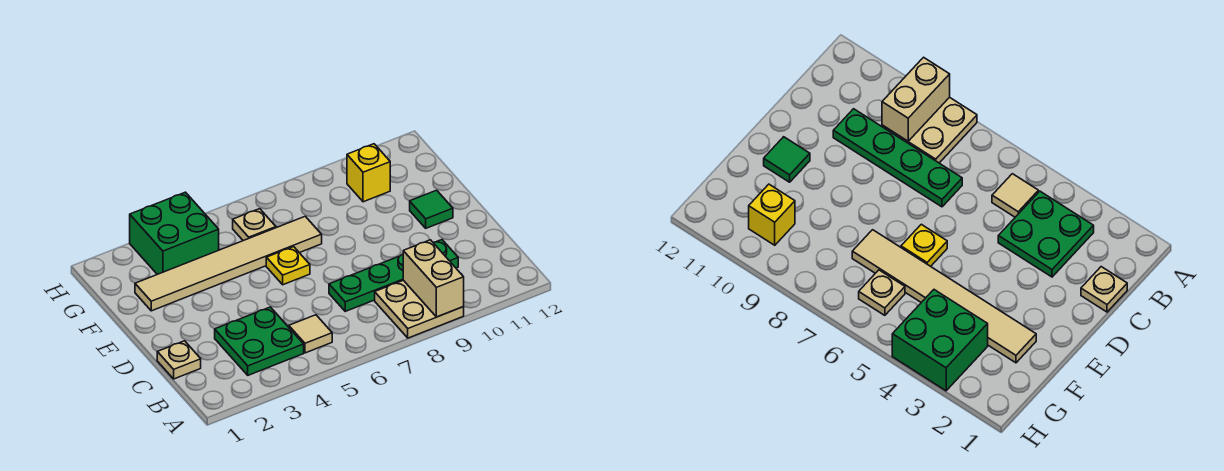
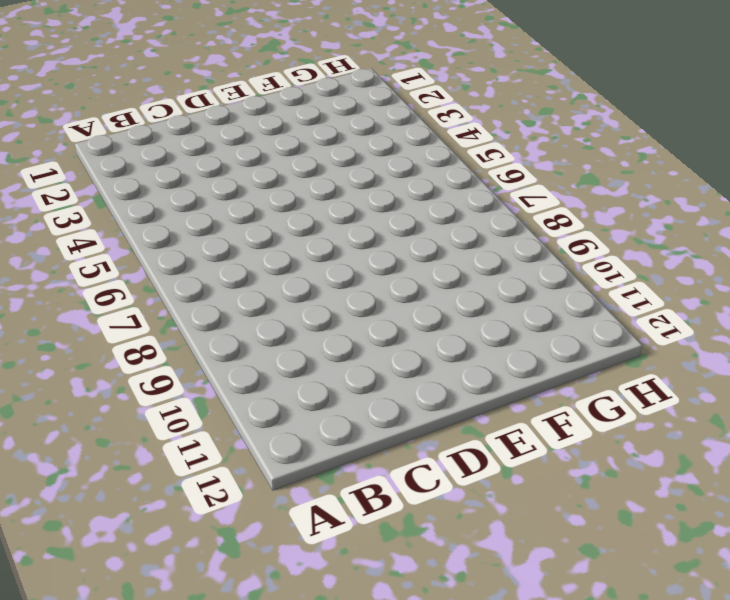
none -> tan 2x2 plate [375,280,464,338]
none -> green 2x2 plate [215,307,304,375]
none -> tan 1x1 tile [289,315,332,353]

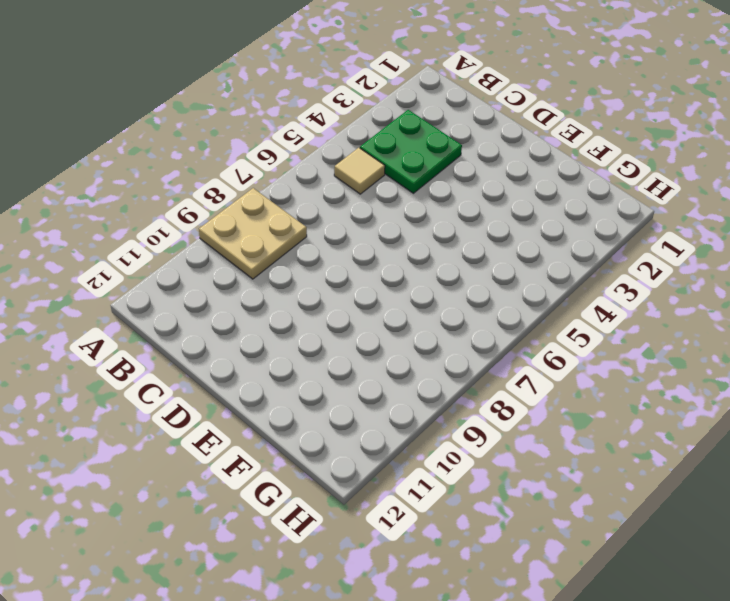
none -> tan 1x1 plate [157,341,201,379]
none -> green 1x4 plate [329,240,458,311]
none -> yellow 1x1 plate [266,247,310,285]

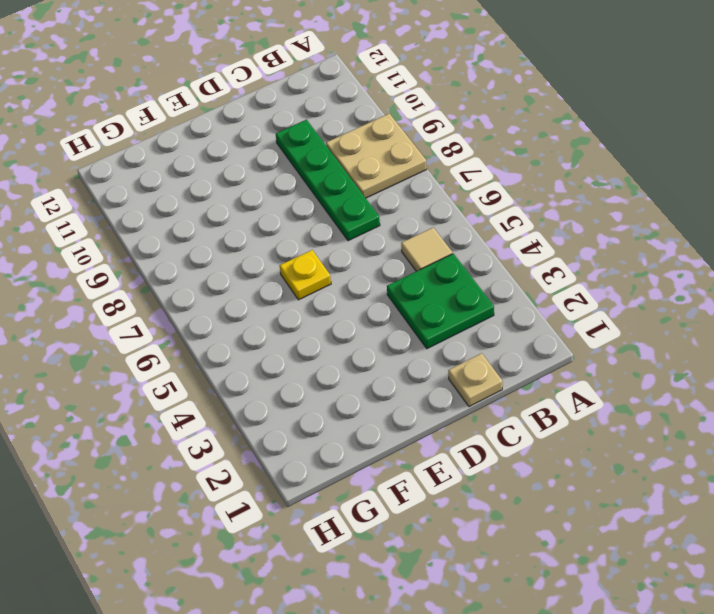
none -> green 1x1 tile [410,190,453,228]
none -> tan 1x6 tile [135,216,322,311]
none -> green 2x2 brick [130,192,219,274]

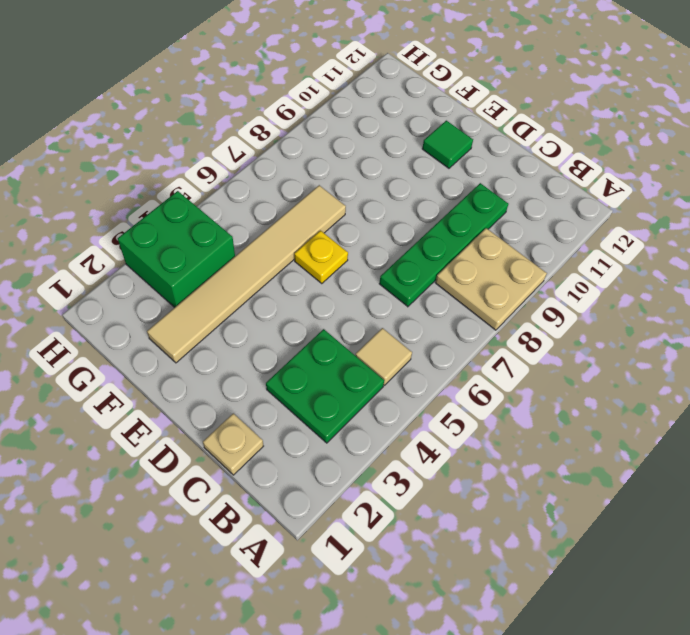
none -> tan 1x1 plate [233,209,276,241]
none -> yellow 1x1 brick [347,144,390,202]
none -> tan 1x2 brick [403,240,464,317]

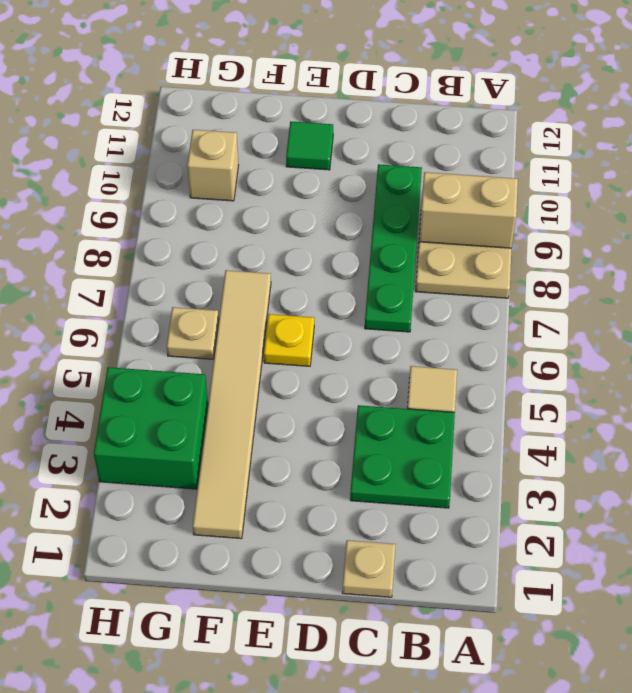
tan 1x1 brick [187,130,239,201] -> yellow 1x1 brick [347,144,390,202]

